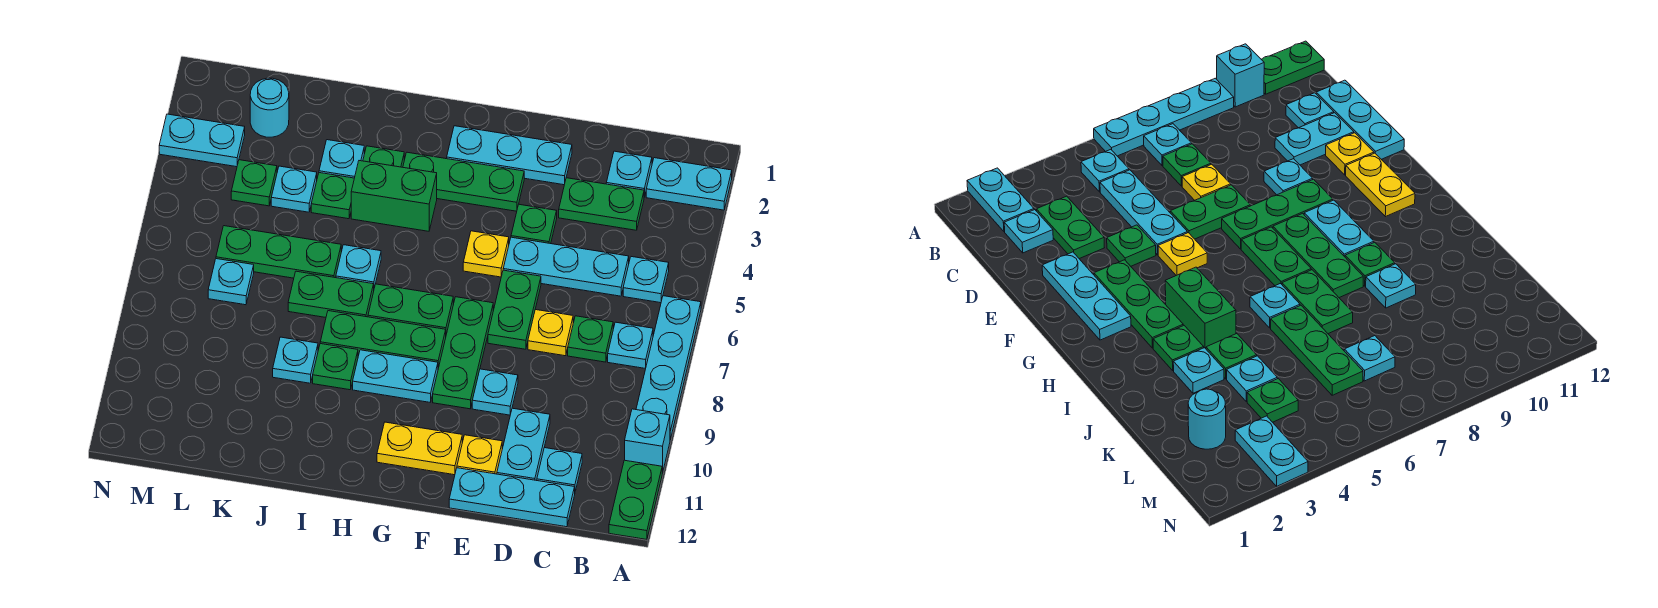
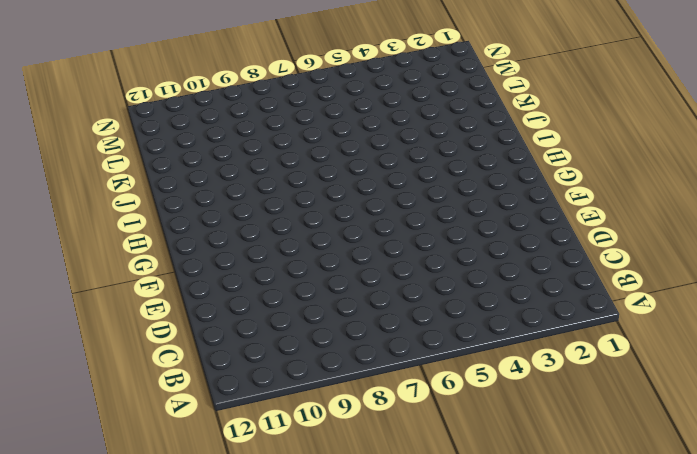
none -> cyan 1x2 plate [646,158,732,210]
none -> cyan 1x4 plate [636,296,701,440]
none -> cyan 1x1 brick [625,409,670,473]
none -> green 1x2 plate [609,460,662,540]

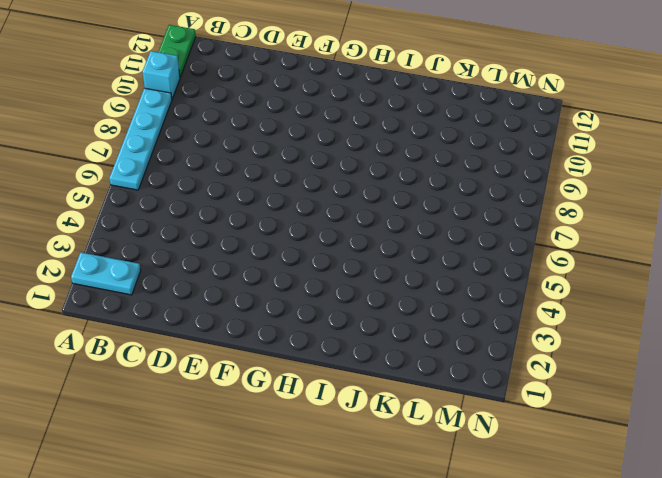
none -> cyan 1x1 plate [623,257,669,303]
none -> cyan 1x1 plate [608,322,653,369]
none -> cyan 1x1 plate [606,151,652,197]
none -> green 1x2 plate [559,178,644,230]

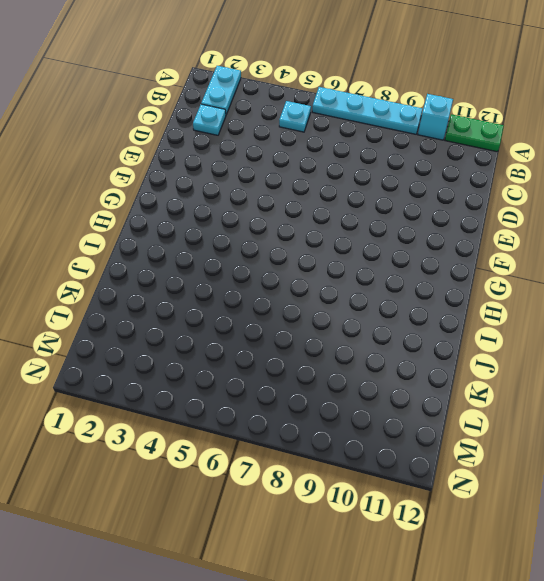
none -> cyan 1x1 plate [608,322,653,369]
none -> green 1x2 plate [559,178,644,230]
none -> cyan 1x3 plate [503,237,629,296]
none -> green 1x1 plate [568,316,613,362]

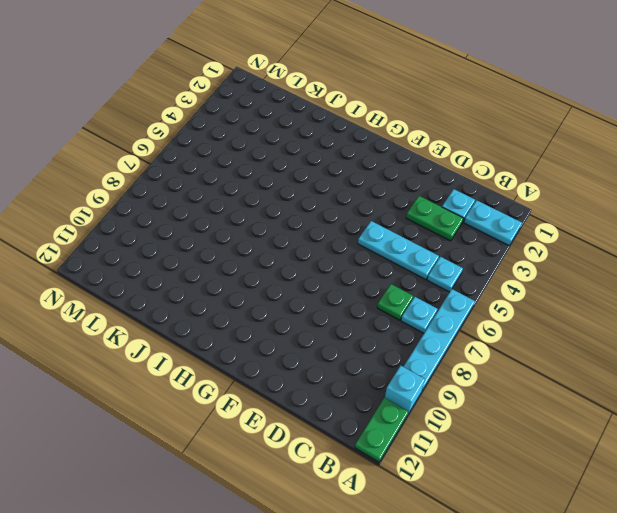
none -> cyan 1x1 plate [537,448,582,491]
none -> cyan 1x3 plate [449,468,575,527]
none -> yellow 1x1 plate [528,310,573,356]
none -> cyan 1x2 plate [497,408,550,480]

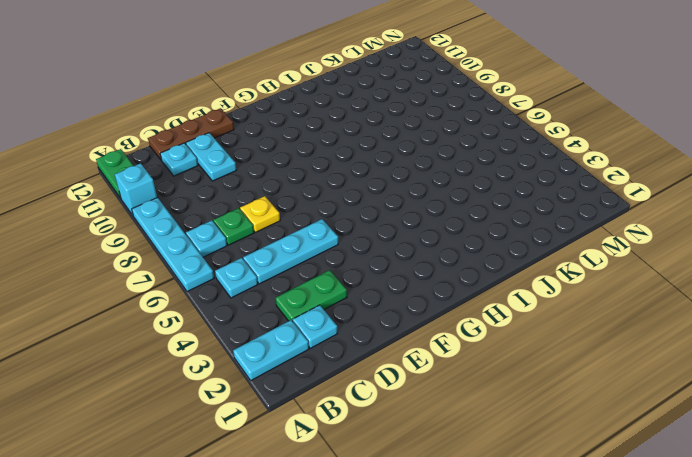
brown 1x3 plate [148,108,234,160] -> cyan 1x3 plate [449,468,575,527]
none -> cyan 1x3 plate [447,126,572,185]
none -> green 1x1 plate [511,204,557,244]
none -> green 1x2 plate [488,270,541,349]
none -> cyan 1x1 plate [472,369,518,415]

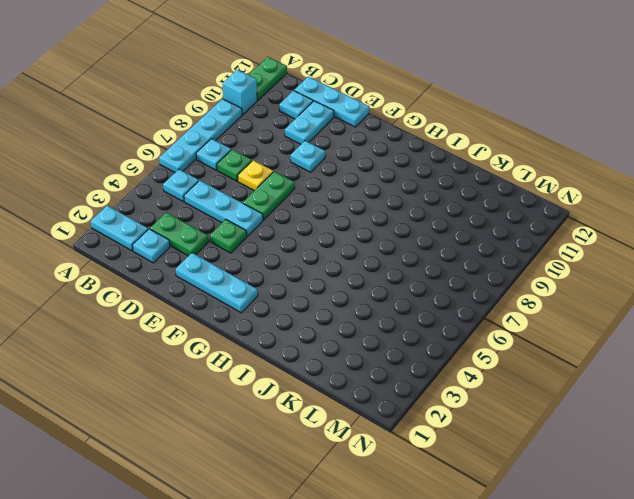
none -> yellow 1x1 plate [457,435,502,474]
none -> green 1x3 plate [403,152,524,211]
none -> yellow 1x1 plate [463,231,509,277]
none -> green 1x3 plate [433,297,493,409]

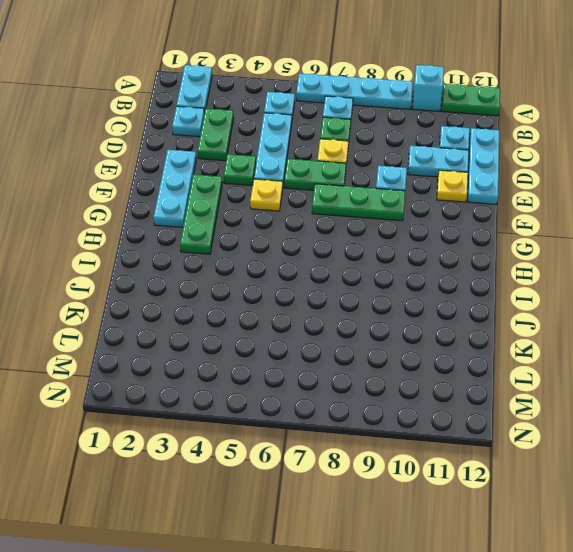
none -> yellow 1x2 plate [377,422,462,475]
none -> green 1x2 plate [368,284,453,334]
none -> green 1x3 plate [320,311,446,368]
none -> cyan 1x2 plate [353,350,438,402]

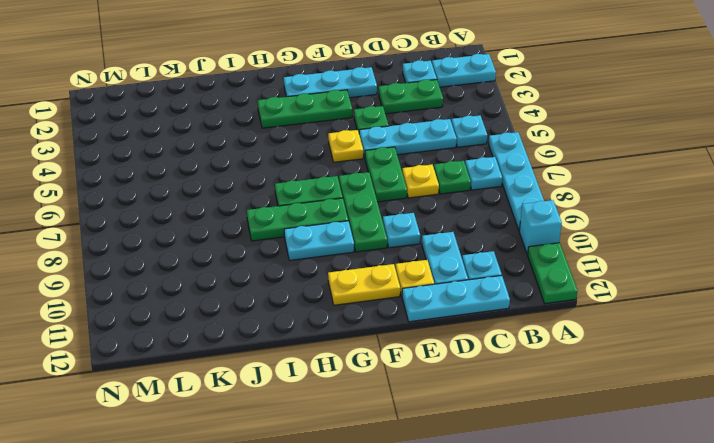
none -> green 1x2 brick [351,161,437,231]
none -> green 1x1 plate [363,146,404,167]
none -> cyan 1x1 plate [336,245,381,288]
none -> green 1x2 plate [288,271,374,317]

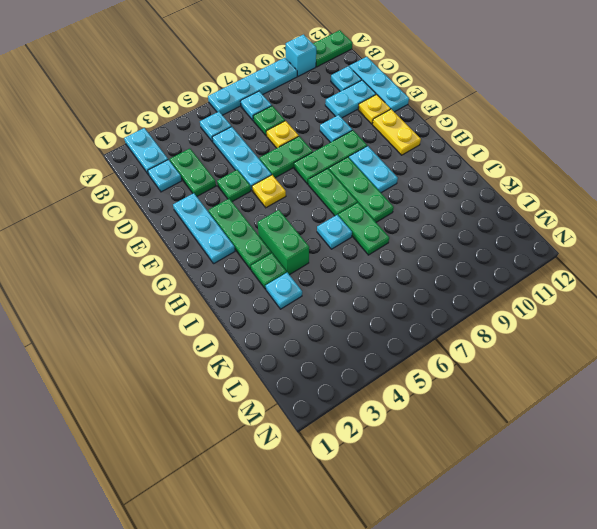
none -> green 1x1 plate [313,344,358,390]
none -> green 1x1 plate [311,173,354,219]
none -> green 1x3 plate [216,226,341,278]
none -> cyan 1x1 plate [273,337,318,383]

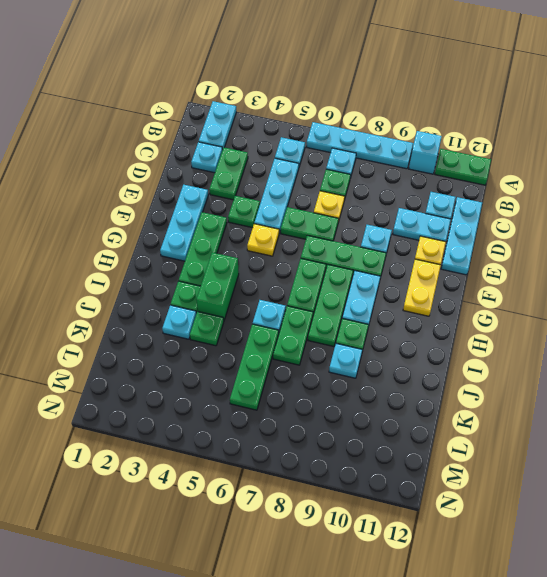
none -> cyan 1x1 plate [271,166,317,212]
none -> cyan 1x1 round brick [250,78,289,137]
none -> green 1x1 plate [231,160,277,206]
none -> cyan 1x1 plate [208,259,254,305]

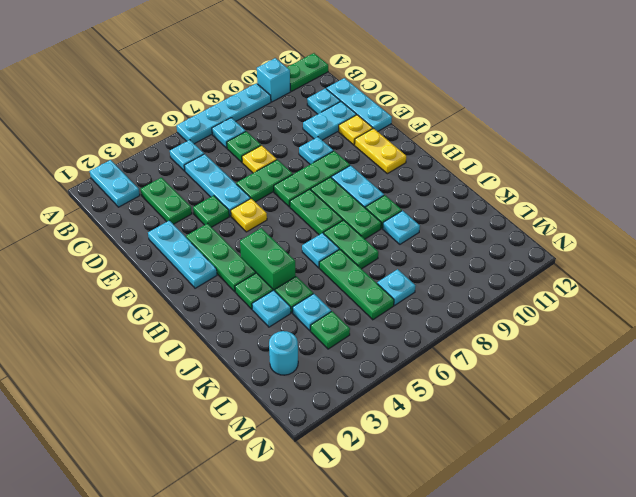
none -> cyan 1x1 plate [606,151,652,197]
none -> cyan 1x2 plate [159,114,245,167]

